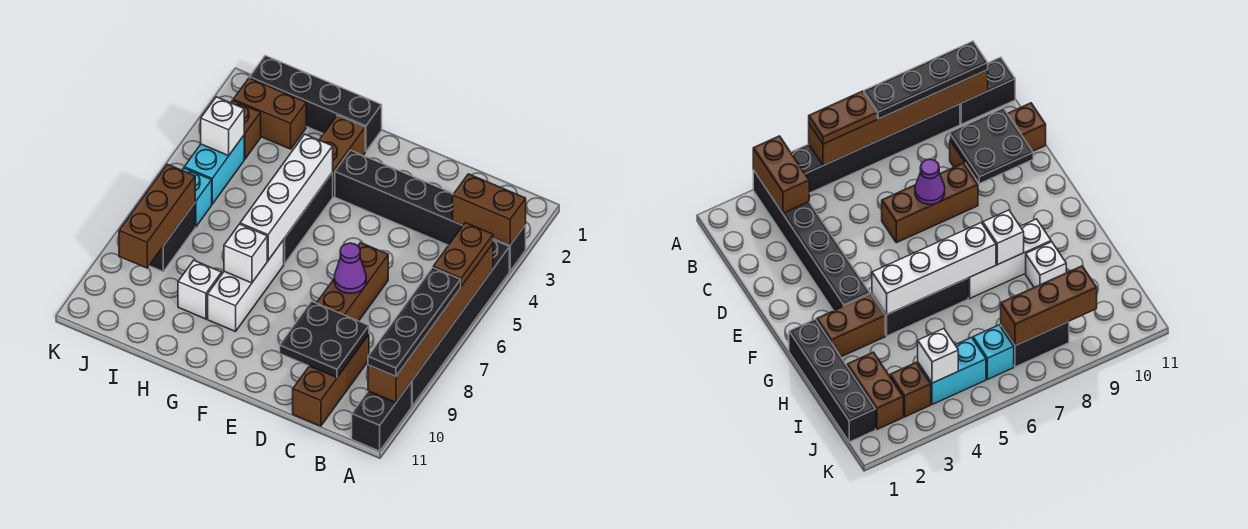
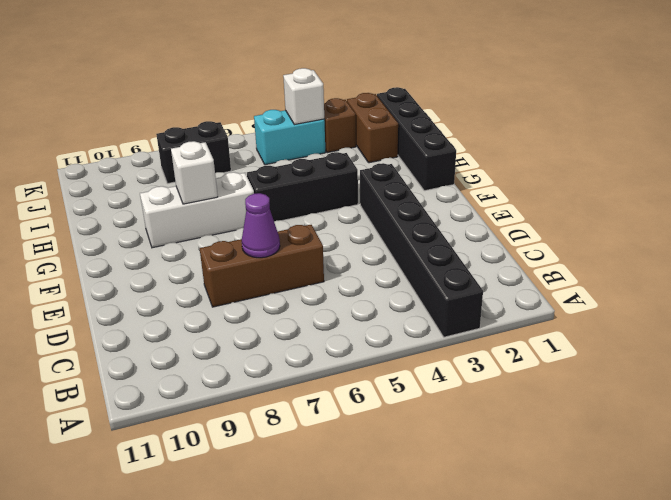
none -> black 1x6 brick [411,240,509,406]
none -> black 1x2 brick [352,382,412,451]
none -> brown 1x3 brick [293,335,369,426]

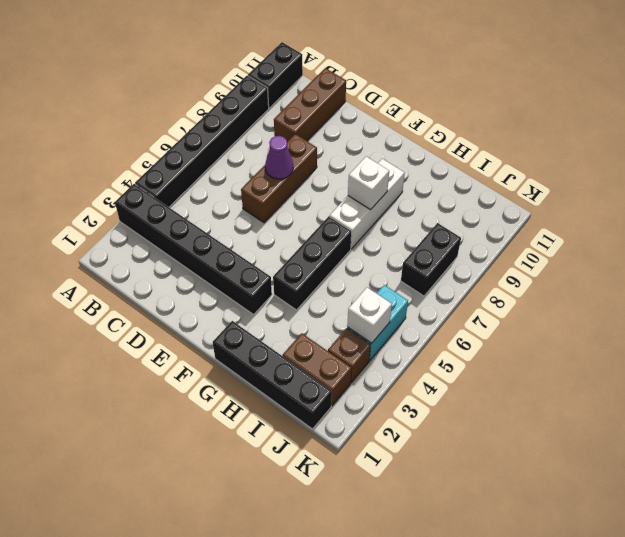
none -> brown 1x2 brick [320,115,365,196]
none -> white 1x1 brick [178,260,222,319]
none -> cyan 1x1 brick [182,168,212,227]

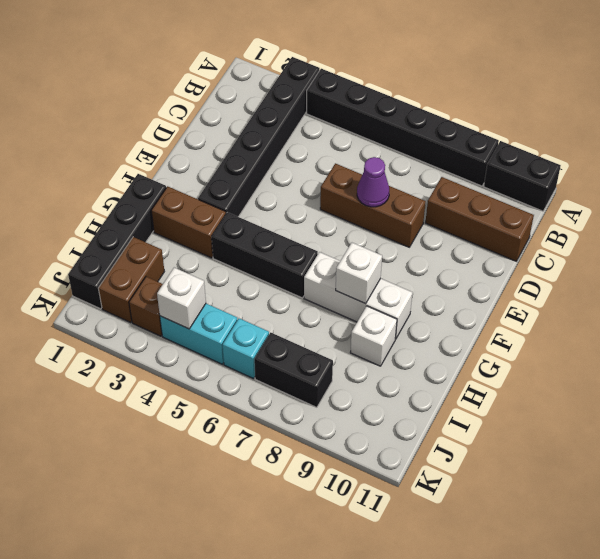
none -> brown 1x2 brick [453,174,526,245]
none -> brown 1x6 brick [368,244,493,402]
none -> black 2x2 plate [280,301,369,378]

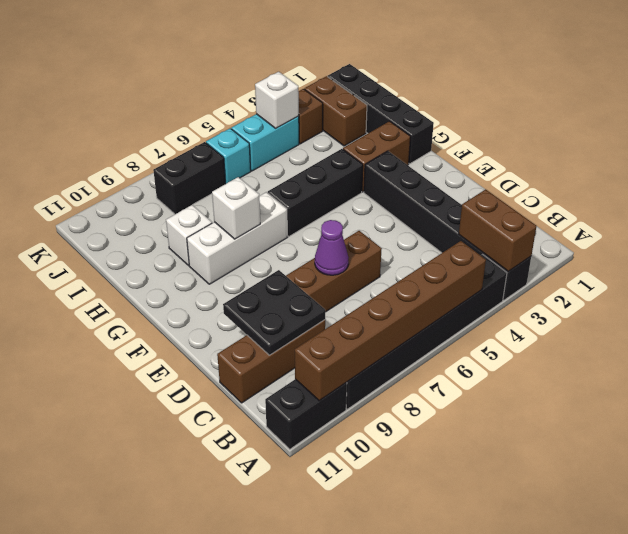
none -> white 1x4 brick [240,134,333,260]
none -> brown 1x3 brick [119,164,195,268]
none -> brown 1x2 plate [433,223,493,286]

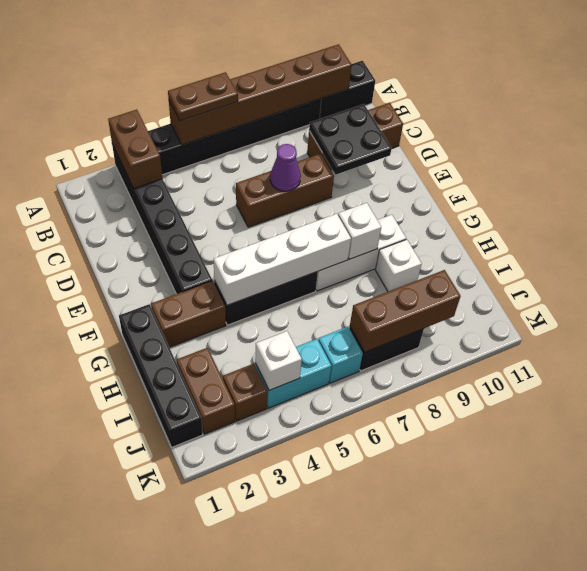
none -> black 1x4 plate [368,268,461,377]

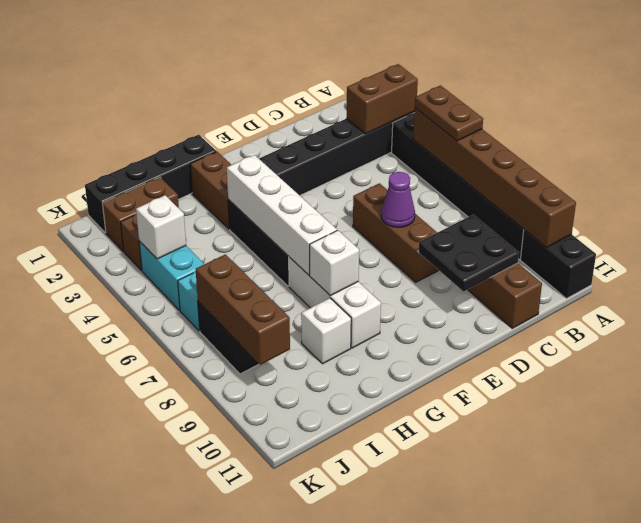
none -> black 1x4 plate [368,268,461,377]

